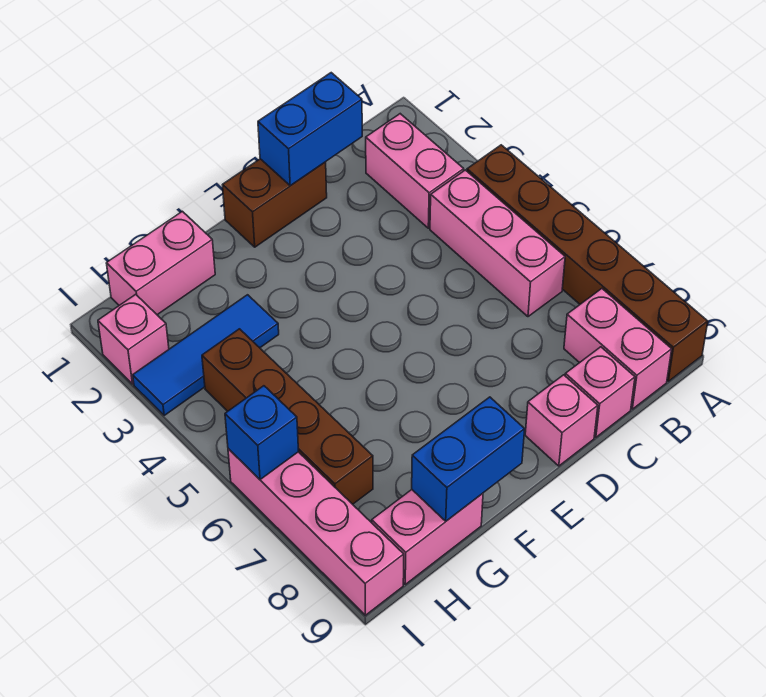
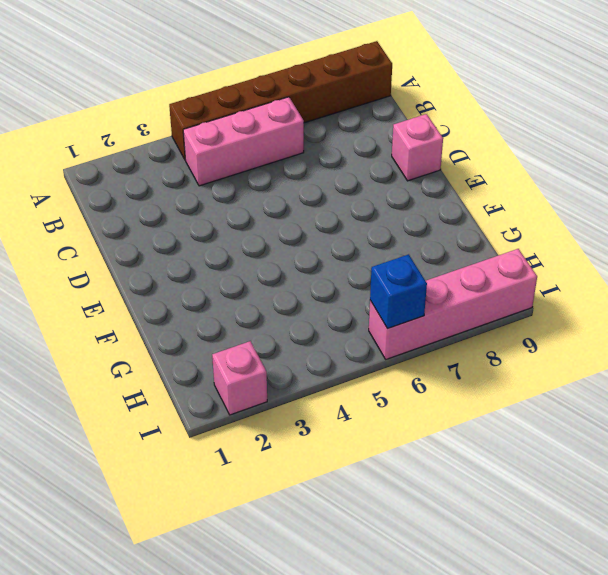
none -> pink 1x2 brick [366,114,464,228]
none -> pink 1x2 brick [564,289,672,409]
none -> pink 1x1 brick [565,347,635,437]

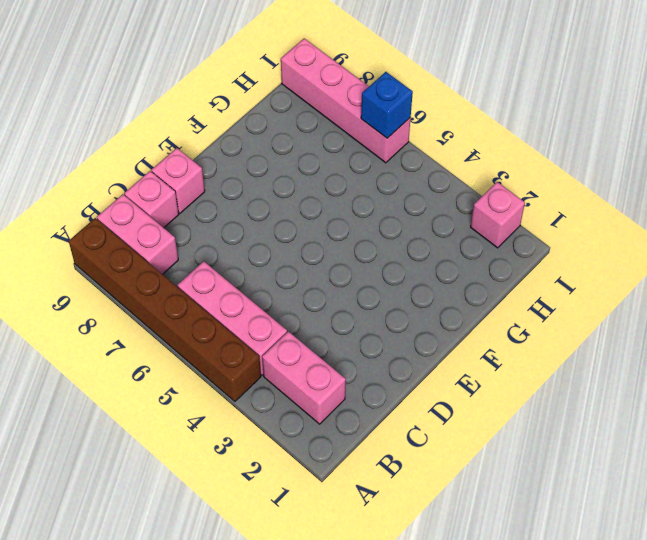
none -> brown 1x2 brick [223,159,327,247]
none -> pink 1x2 brick [106,211,215,315]
none -> blue 1x3 tile [133,295,279,415]

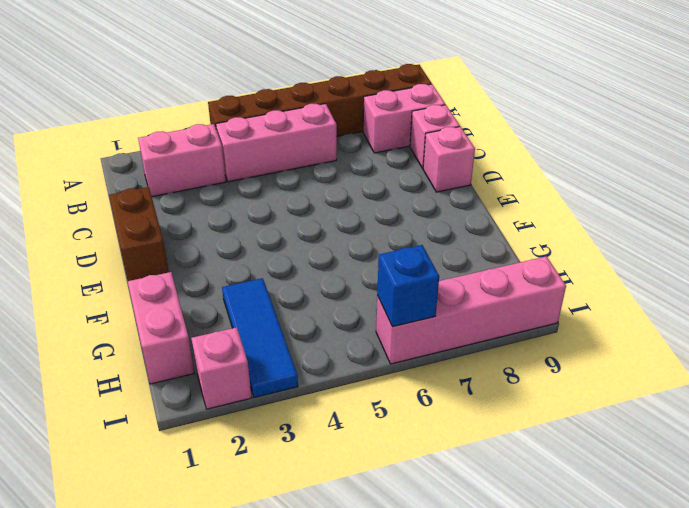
none -> pink 1x2 brick [372,490,483,584]
none -> brown 1x4 brick [202,329,373,504]
none -> blue 1x2 brick [258,73,362,186]

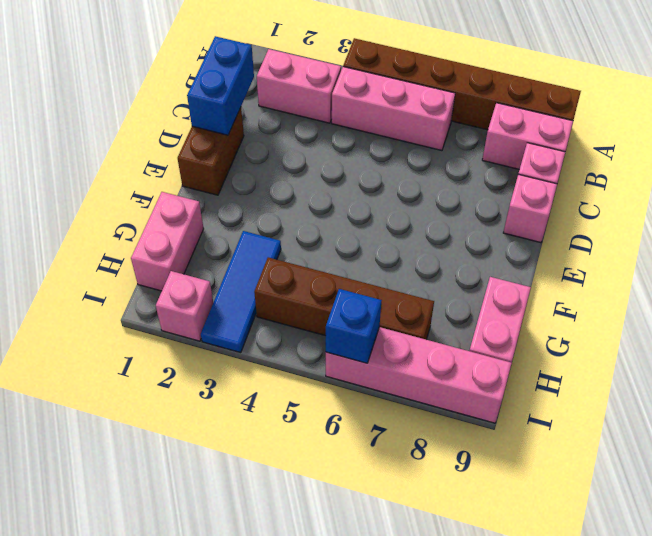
none -> blue 1x2 brick [412,397,525,521]

